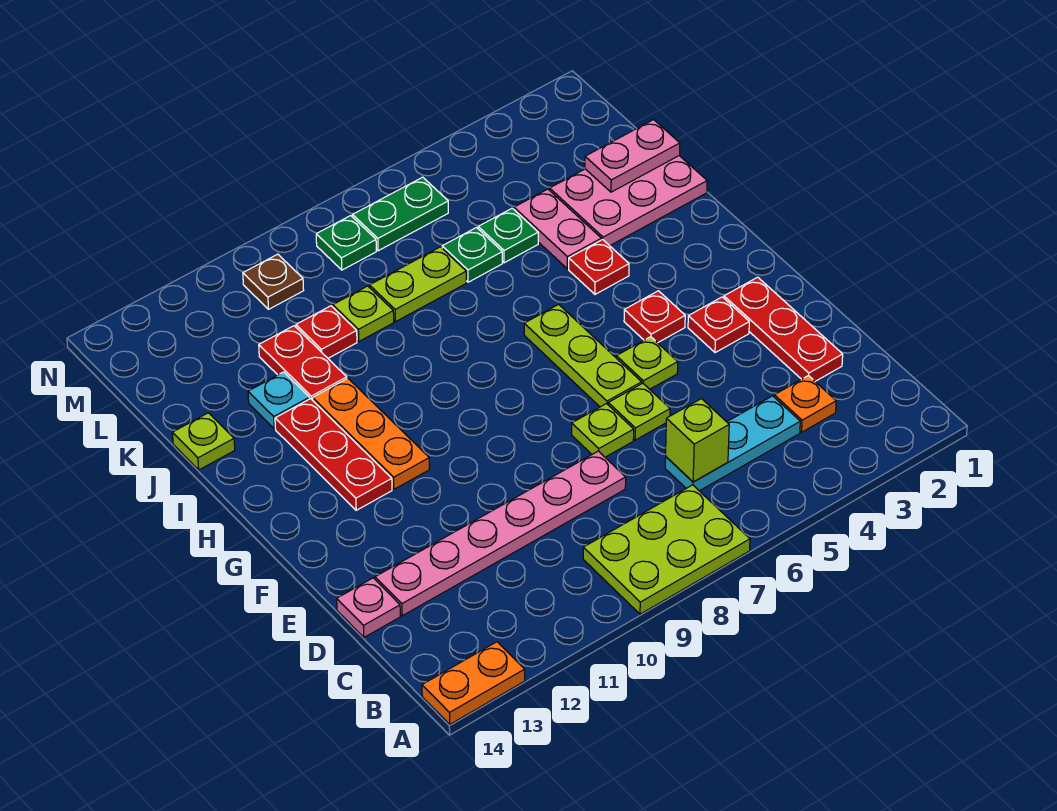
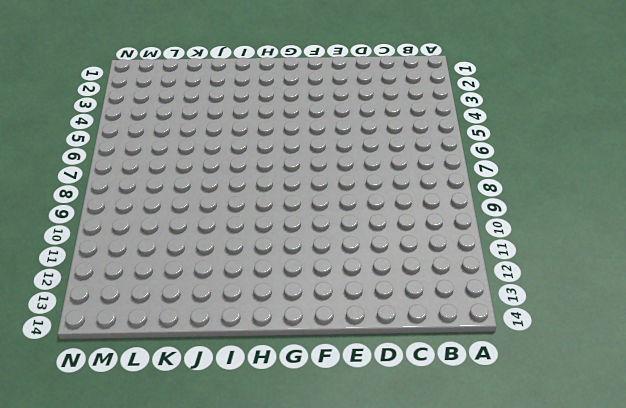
none -> lime 2x3 plate [583,485,750,614]
none -> orange 1x2 plate [422,642,525,724]
none -> orange 1x1 plate [774,375,836,432]
none -> cyan 1x3 plate [665,396,800,491]

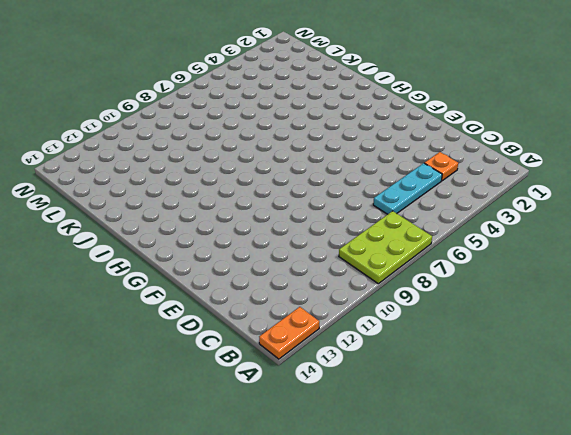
none -> red 1x3 plate [724,277,843,381]
none -> pink 1x6 plate [375,451,626,616]
none -> pink 1x1 plate [337,578,400,637]
none -> lime 1x1 plate [608,383,670,440]

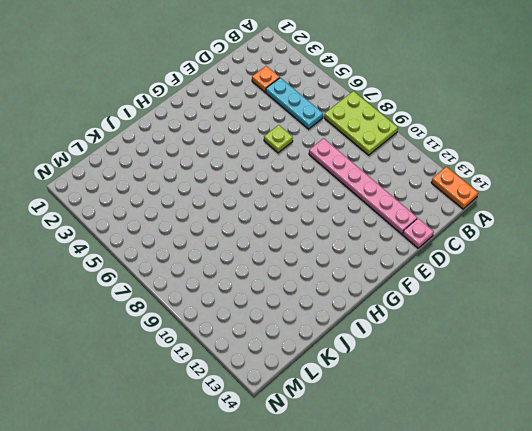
none -> red 1x3 plate [724,277,843,381]
none -> lime 1x1 plate [572,404,634,457]
none -> red 1x1 plate [688,297,749,353]
none -> lime 1x1 plate [616,337,678,389]

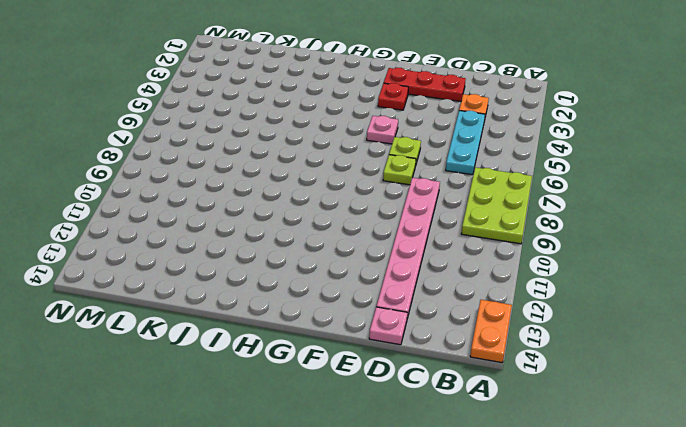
pink 1x1 plate [367,116,398,144] -> lime 1x1 plate [616,337,678,389]
none -> lime 1x3 plate [524,304,642,407]
none -> red 1x1 plate [624,291,685,343]
none -> orange 1x3 plate [313,378,430,489]
none -> red 1x3 plate [275,399,392,510]

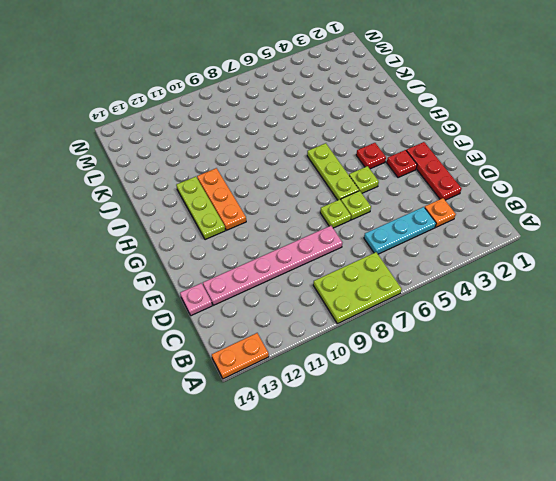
lime 1x3 plate [176,177,225,240] -> red 1x3 plate [275,399,392,510]
none -> red 1x1 plate [569,240,629,294]
none -> pink 2x3 plate [550,156,707,246]
none -> pink 1x2 plate [514,189,601,269]
none -> red 1x2 plate [259,326,347,400]

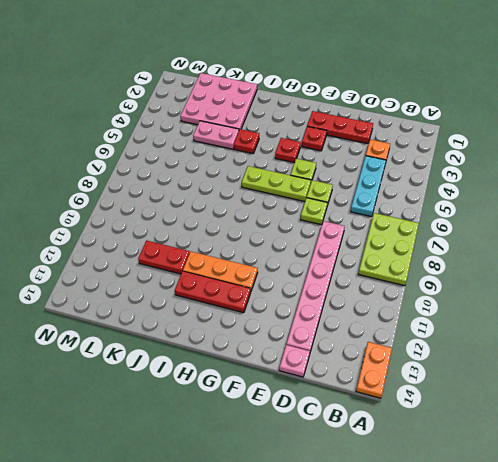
pink 3x3 plate [180,73,257,130] -> pink 2x3 plate [550,156,707,246]
none -> cyan 1x1 plate [248,372,309,429]
none -> lime 1x1 plate [172,413,235,470]
none -> green 1x1 plate [478,208,538,263]
none -> green 1x1 plate [442,228,502,282]

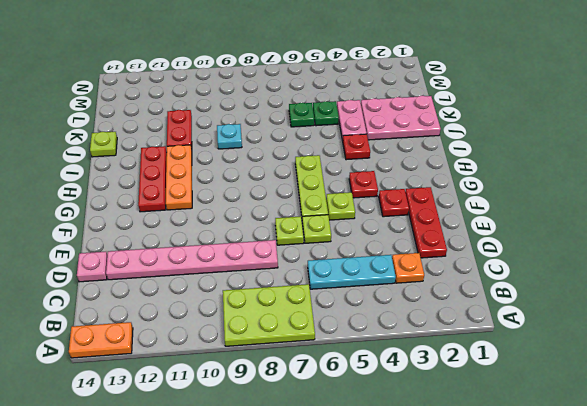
cyan 1x1 plate [217,124,242,149] -> cyan 1x1 plate moved to [248,372,309,429]
none -> lime 1x2 plate [370,247,466,322]
none -> lime 1x1 plate [333,286,394,341]
none -> red 1x1 plate [296,306,357,358]
none -> green 1x2 plate [353,177,448,251]

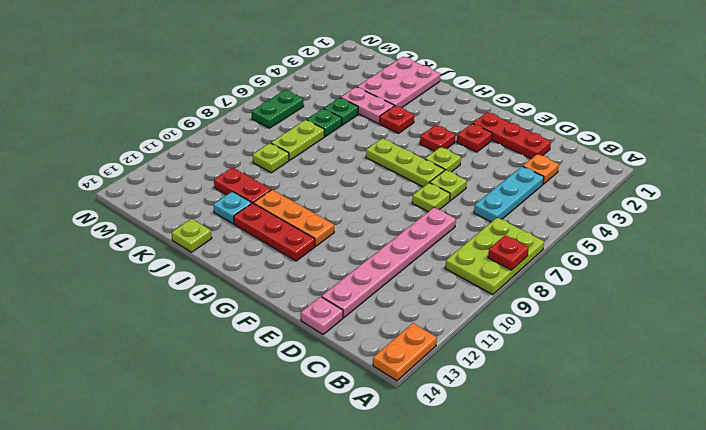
red 1x1 plate [488,235,529,270] -> red 1x1 plate moved to [296,306,357,358]
none -> green 1x1 plate [316,216,376,270]
none -> brown 1x1 plate [243,254,304,309]
none -> lime 1x1 brick [666,399,729,482]
none -> pink 1x2 plate [585,120,680,192]

